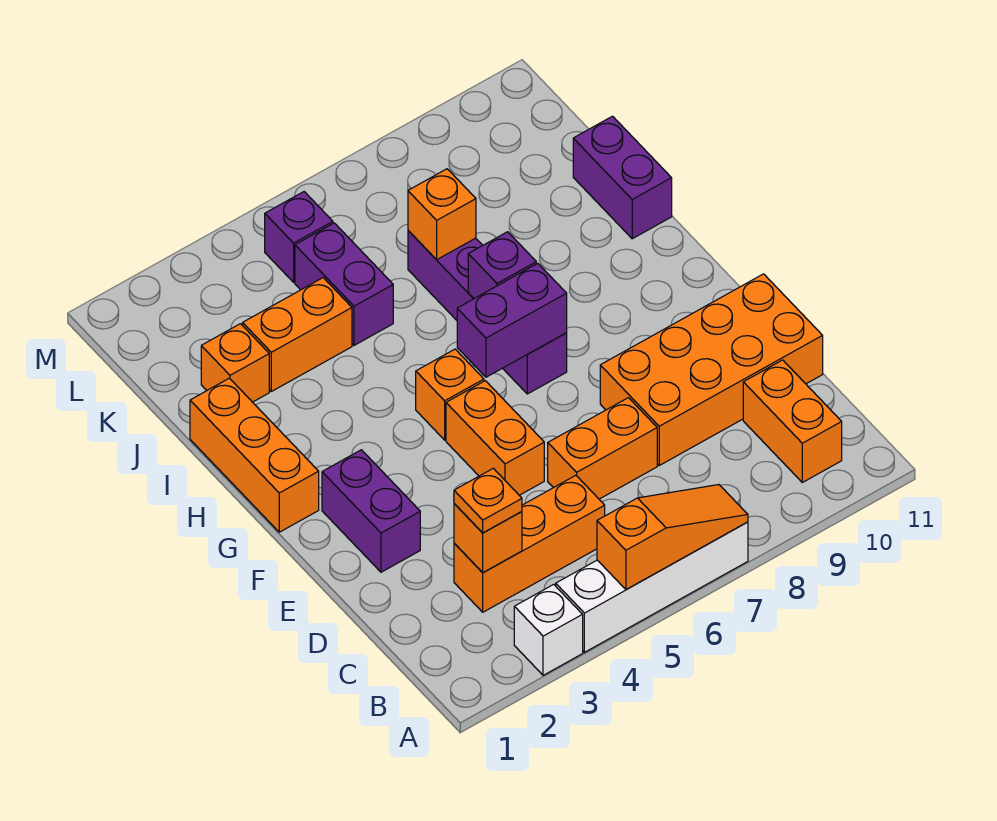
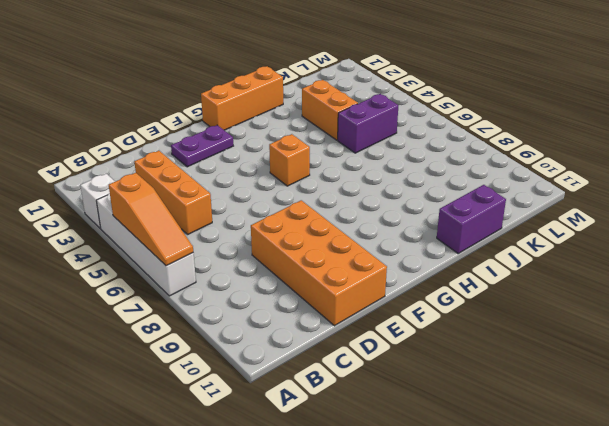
purple 1x2 plate [171,125,233,167] -> purple 1x2 brick [322,450,420,572]
none -> orange 1x2 brick [743,360,842,482]
none -> orange 1x2 brick [548,398,657,499]
none -> orange 1x2 brick [446,381,544,495]

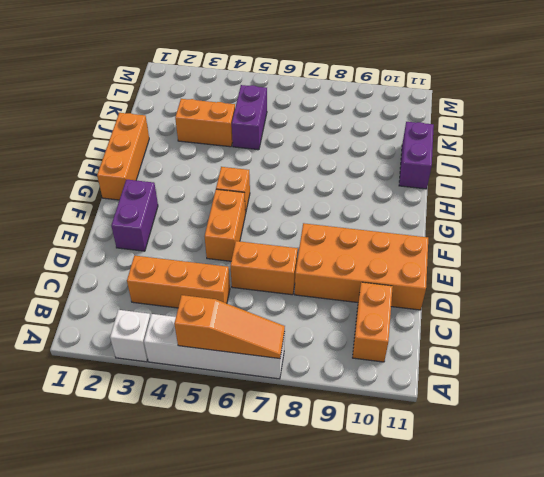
none -> purple 1x4 brick [408,231,567,394]
none -> orange 1x1 brick [201,324,269,402]
none -> purple 1x1 brick [265,192,333,282]

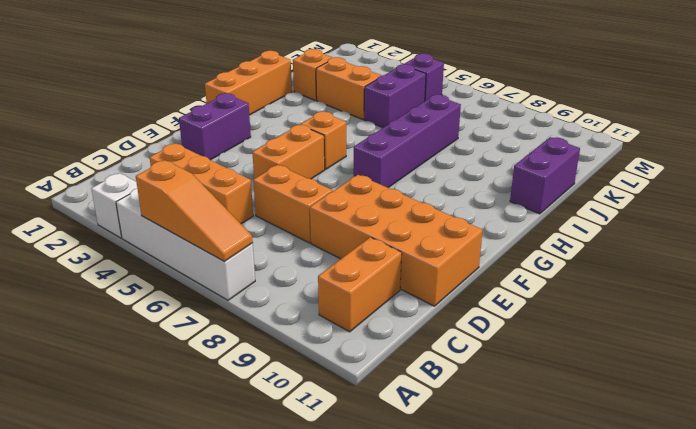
none -> orange 1x1 brick [454,504,522,573]
none -> purple 1x2 brick [457,263,567,377]
none -> purple 1x1 brick [468,232,536,299]

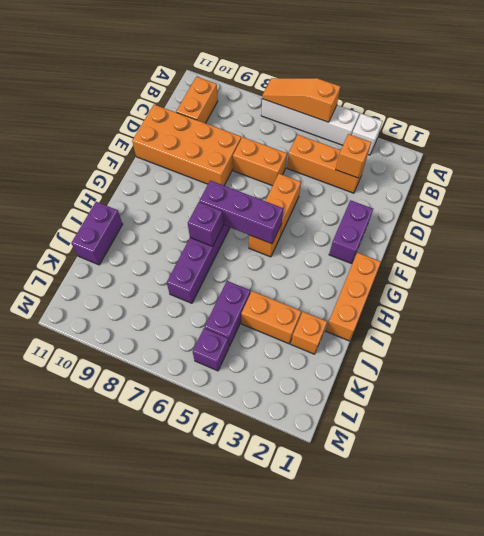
purple 1x3 brick [199,180,283,244] -> purple 1x2 brick [457,263,567,377]
none -> orange 1x1 brick [408,169,476,260]
none -> orange 1x1 plate [454,468,522,533]

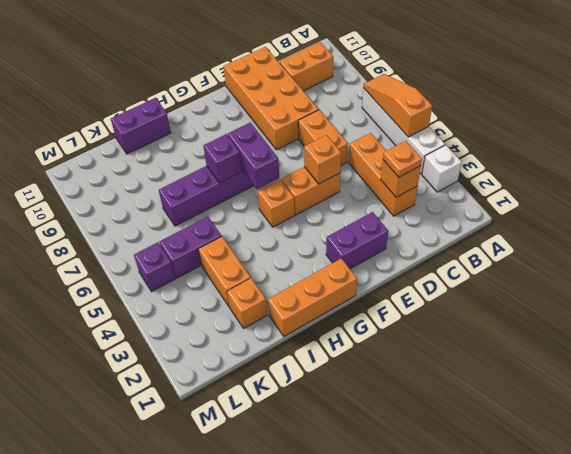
orange 1x1 brick [304,135,341,184] -> orange 1x1 brick moved to [408,169,476,260]

